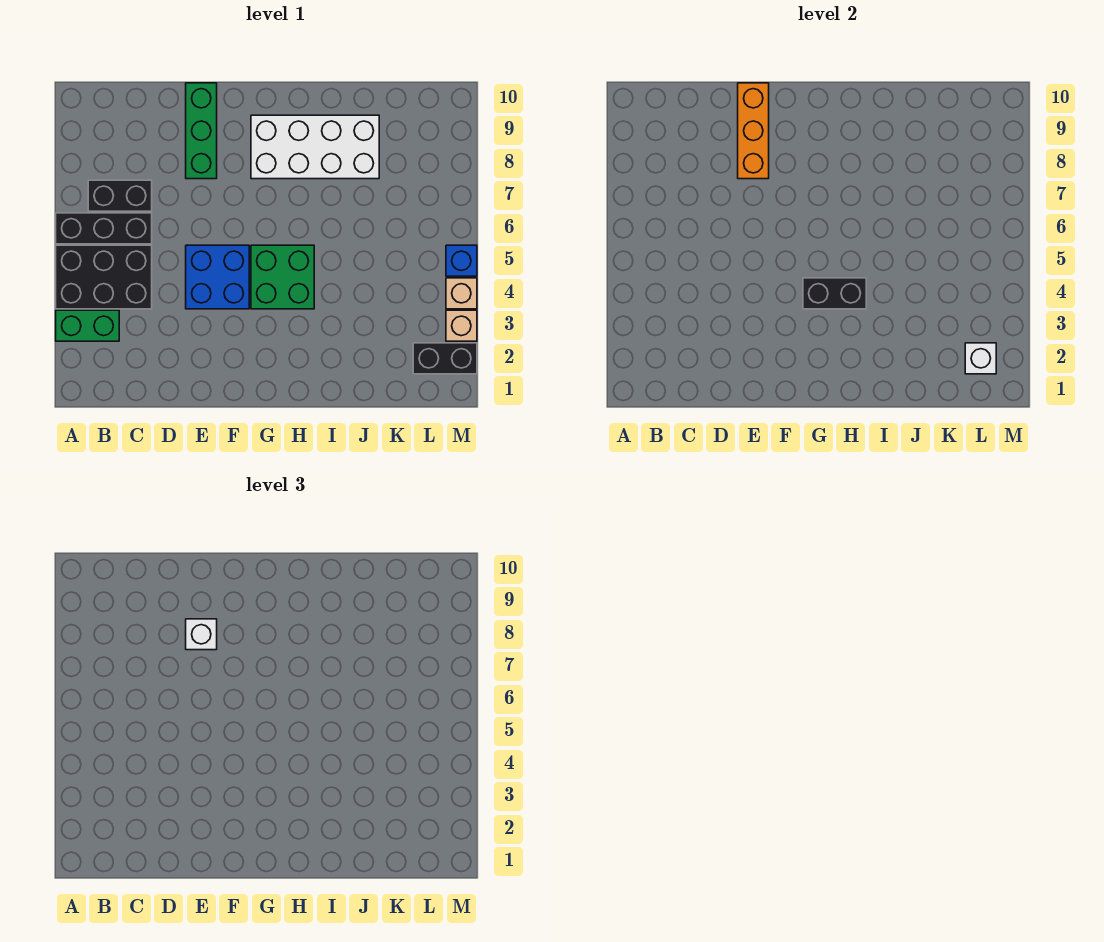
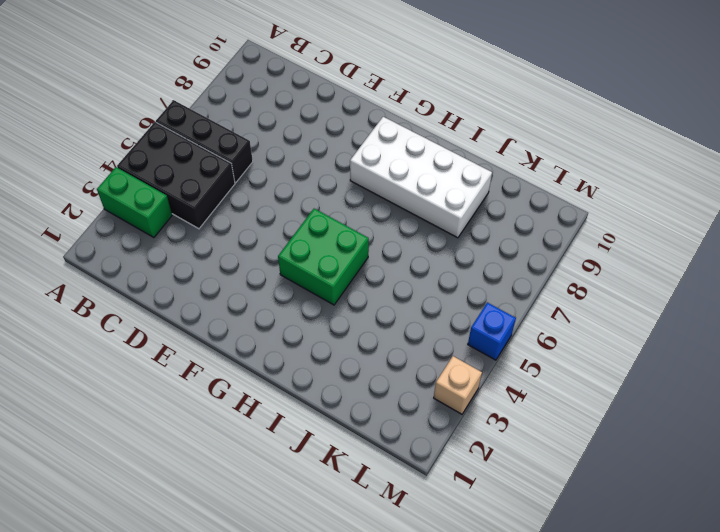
none -> black 1x2 brick [88,180,152,211]
none -> blue 2x2 brick [186,245,249,309]
none -> green 1x3 brick [186,83,217,179]

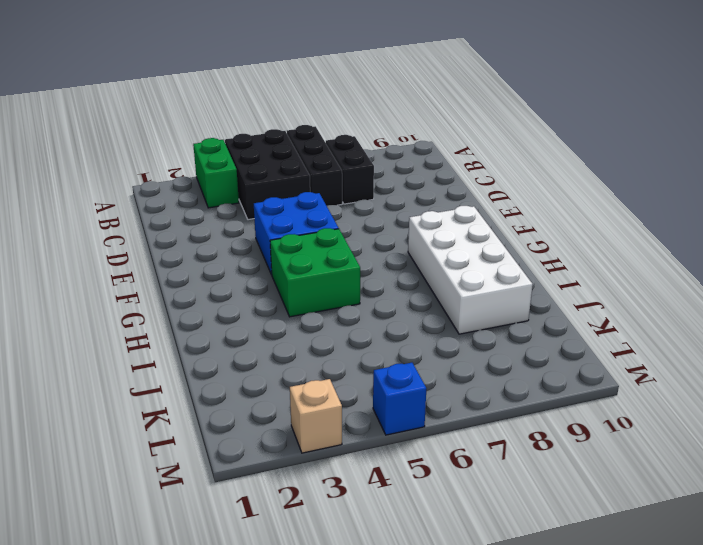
none -> green 1x3 brick [186,83,217,179]
none -> black 1x2 brick [413,343,477,374]
none -> tan 1x1 brick [446,278,477,309]

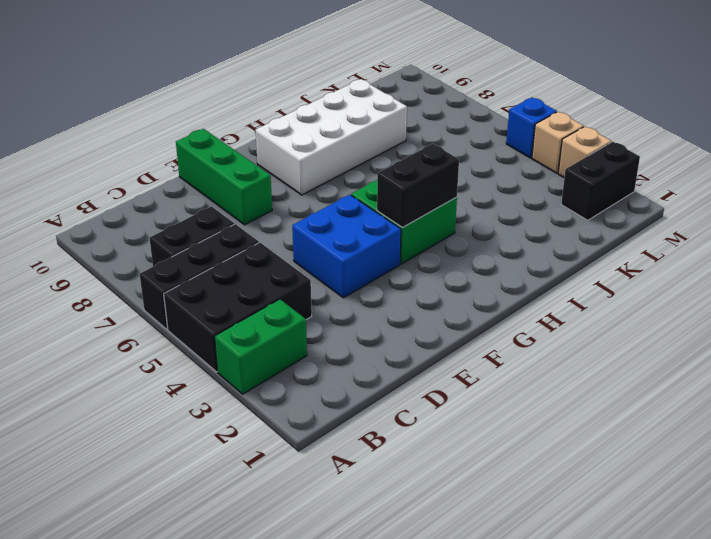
none -> orange 1x3 brick [738,83,769,179]
none -> white 1x1 brick [965,343,996,374]
none -> white 1x1 brick [186,619,217,650]

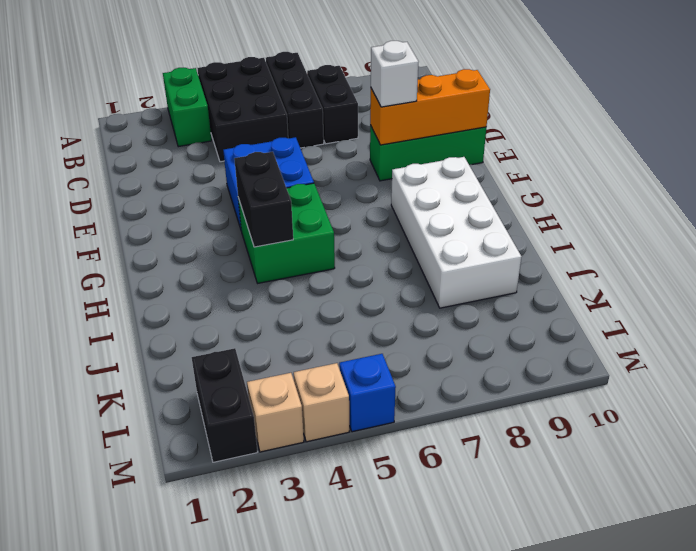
none -> white 1x1 brick [965,343,996,374]

